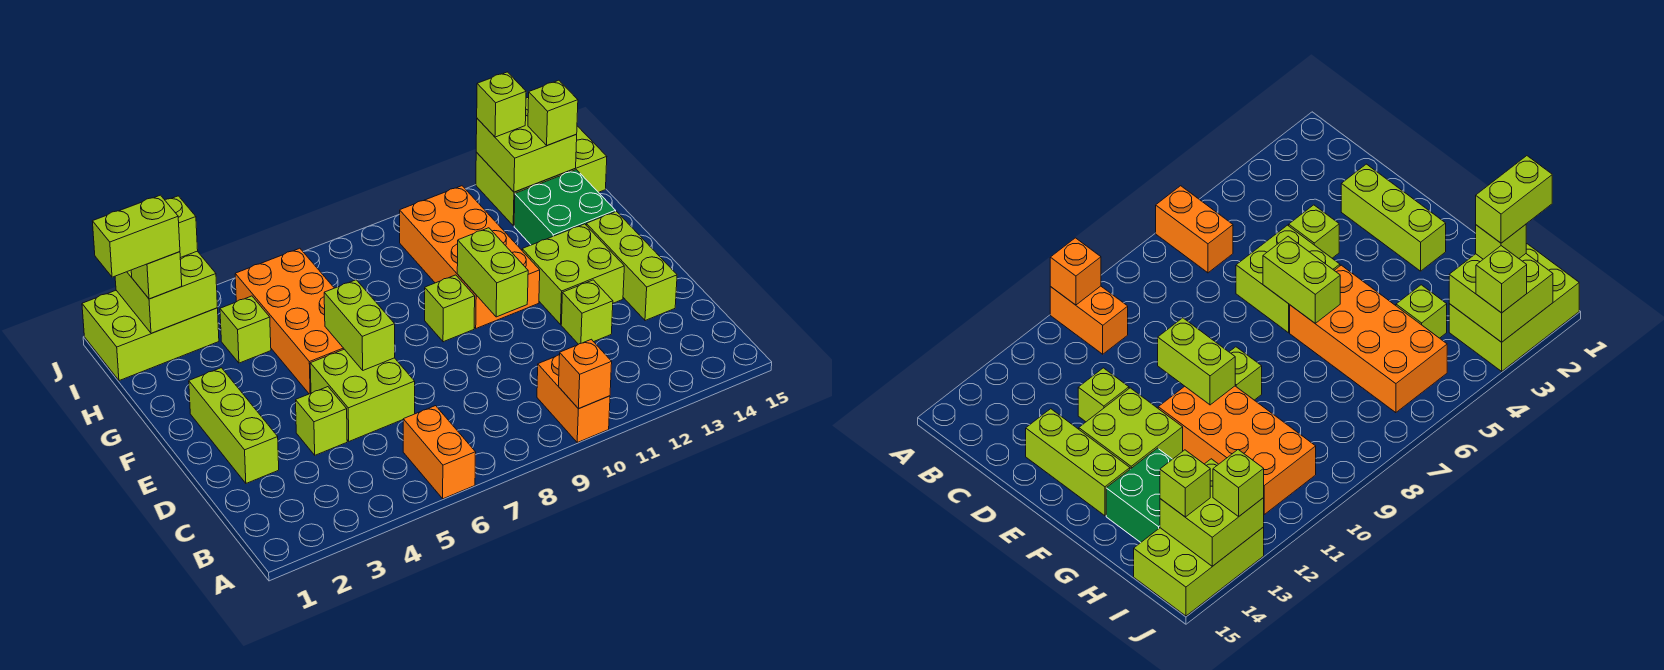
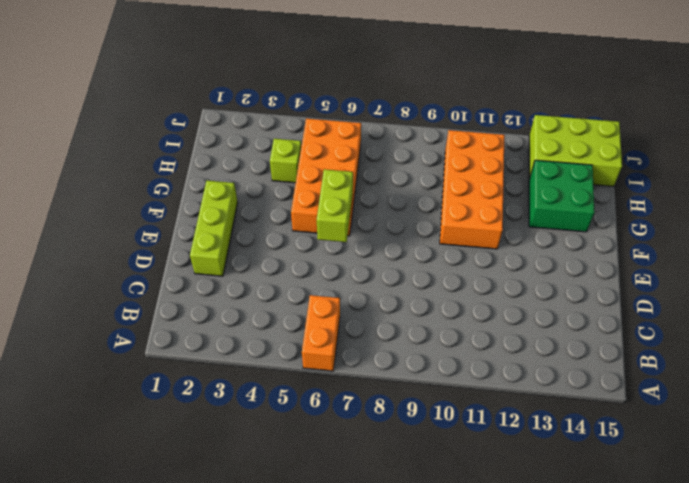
none -> orange 1x2 brick [537,355,610,442]
none -> lime 1x1 brick [296,387,347,455]
none -> lime 2x2 brick [310,349,415,441]

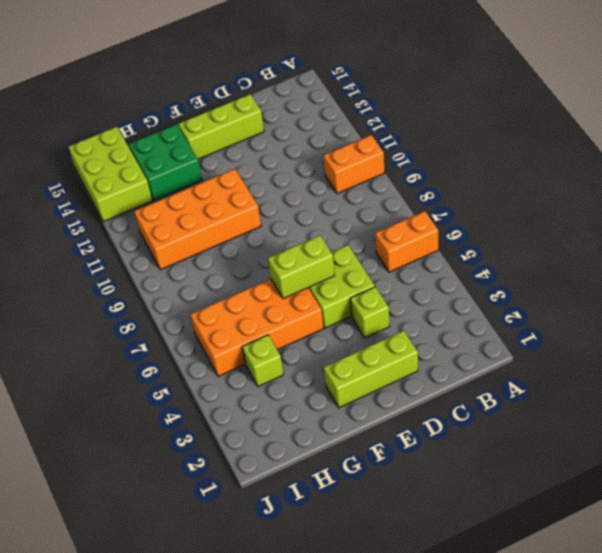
none -> lime 1x1 brick [561,280,613,344]
none -> lime 2x2 brick [522,224,624,324]
none -> lime 1x1 brick [425,275,475,342]

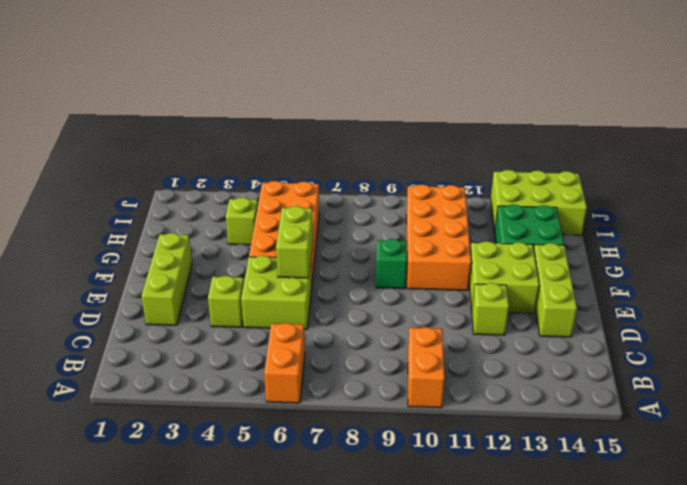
green 1x1 brick [376,239,407,289] -> lime 1x1 brick [425,275,475,342]
none -> lime 2x3 brick [82,290,219,381]
none -> orange 1x1 brick [559,339,612,409]
none -> lime 1x2 brick [457,228,528,317]

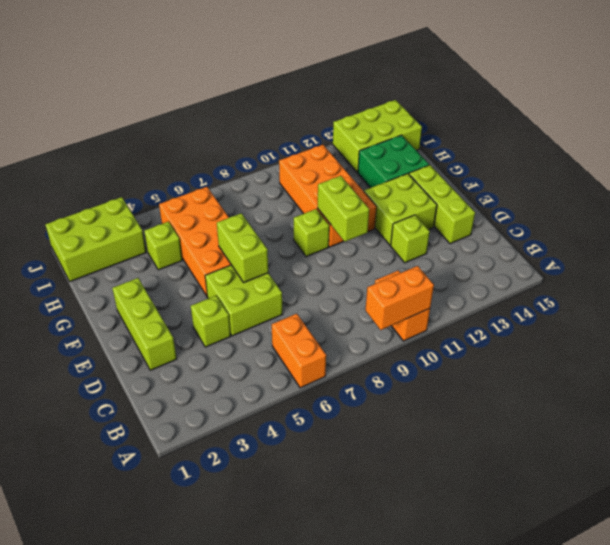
orange 1x2 brick [365,266,434,330] -> orange 1x1 brick [559,339,612,409]
none -> lime 2x2 brick [115,251,217,333]
none -> lime 2x2 brick [476,97,577,192]
none -> lime 1x1 brick [131,252,182,299]

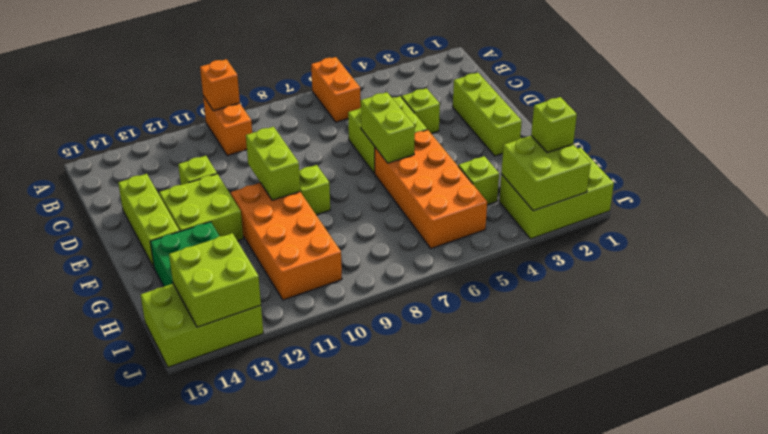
none -> lime 1x1 brick [528,80,578,145]
none -> lime 1x1 brick [165,196,198,258]
none -> lime 1x1 brick [477,72,526,137]

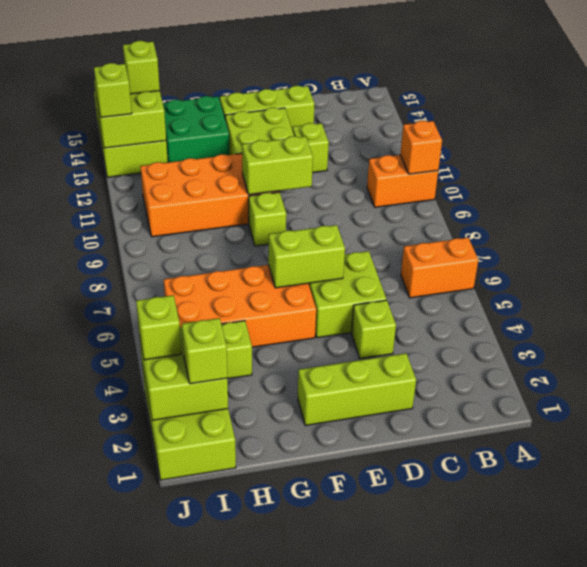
none -> lime 1x2 brick [92,195,180,277]

